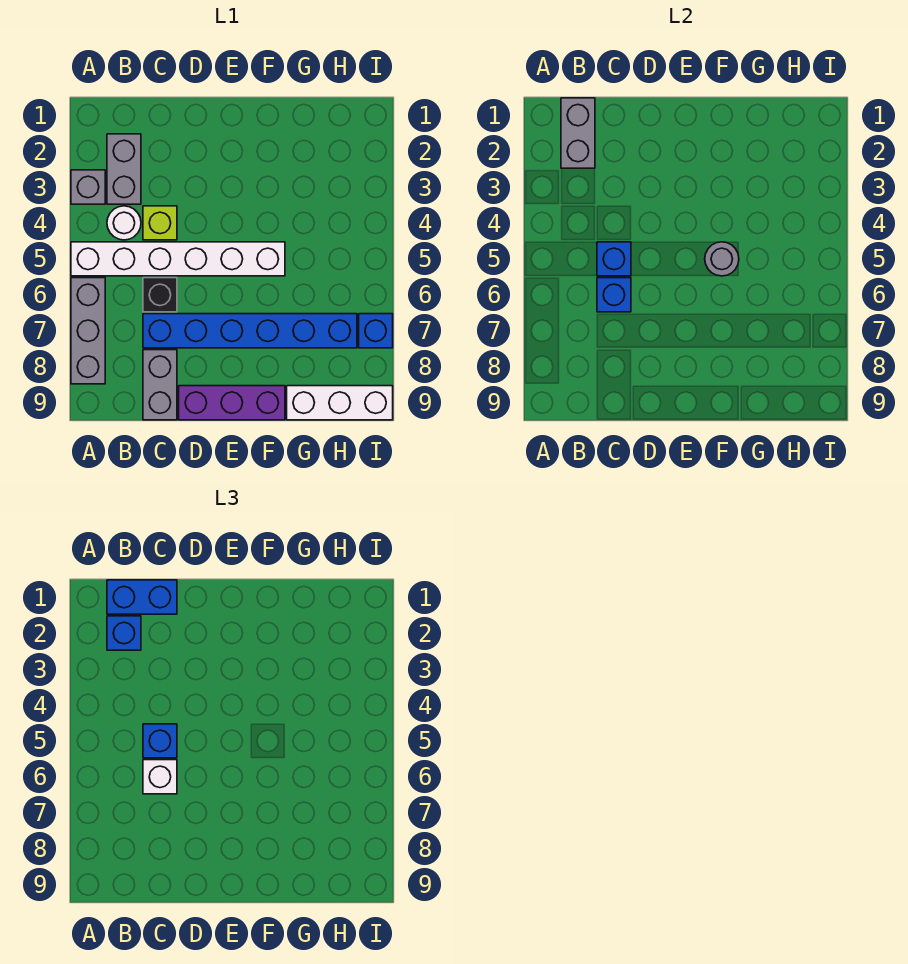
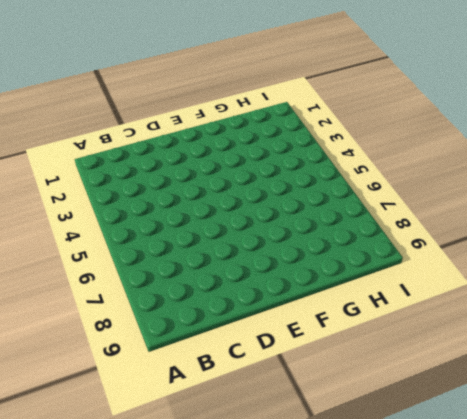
none -> grey 1x1 brick [71,170,105,204]
none -> white 1x6 brick [71,242,285,276]
none -> grey 1x3 brick [71,278,105,384]

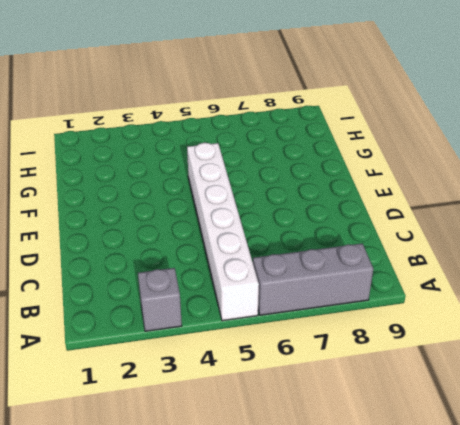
none -> grey 1x2 brick [107,134,141,204]
none -> white 1x1 round brick [107,206,141,240]
none -> lime 1x1 brick [143,206,177,240]

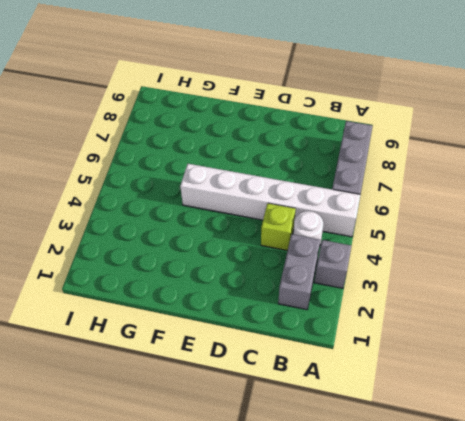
none -> black 1x1 brick [143,278,177,312]
none -> blue 1x6 brick [143,314,357,348]
none -> grey 1x2 brick [143,350,177,420]

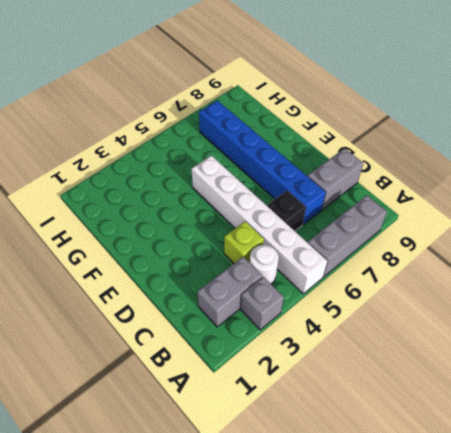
none -> purple 1x3 brick [179,386,285,420]
none -> white 1x3 brick [287,386,393,420]
none -> blue 1x1 brick [359,314,393,348]

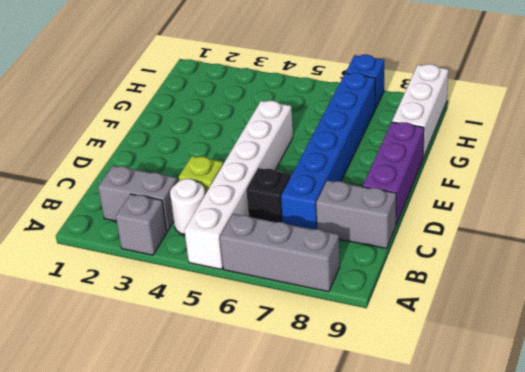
none -> grey 1x2 brick [561,98,595,168]
none -> blue 1x1 brick [597,242,631,276]
none -> blue 1x1 brick [597,278,631,312]

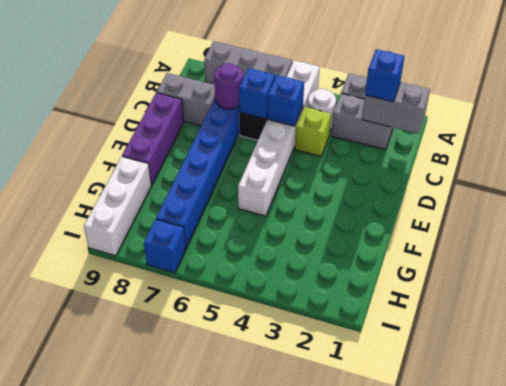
purple 1x1 round brick [214,63,243,109] -> none
none -> grey 1x1 round brick [705,242,739,276]
none -> blue 1x2 brick [107,580,177,614]
none -> blue 1x1 brick [143,724,177,758]

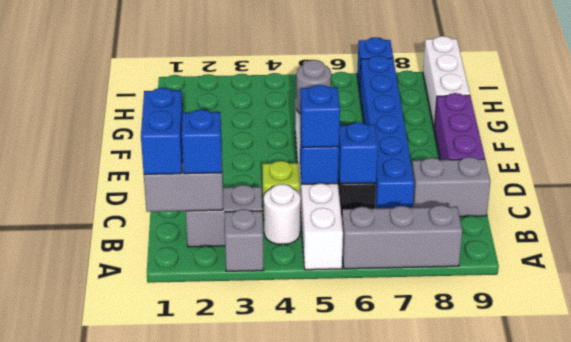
none -> white 1x1 brick [143,760,177,794]

